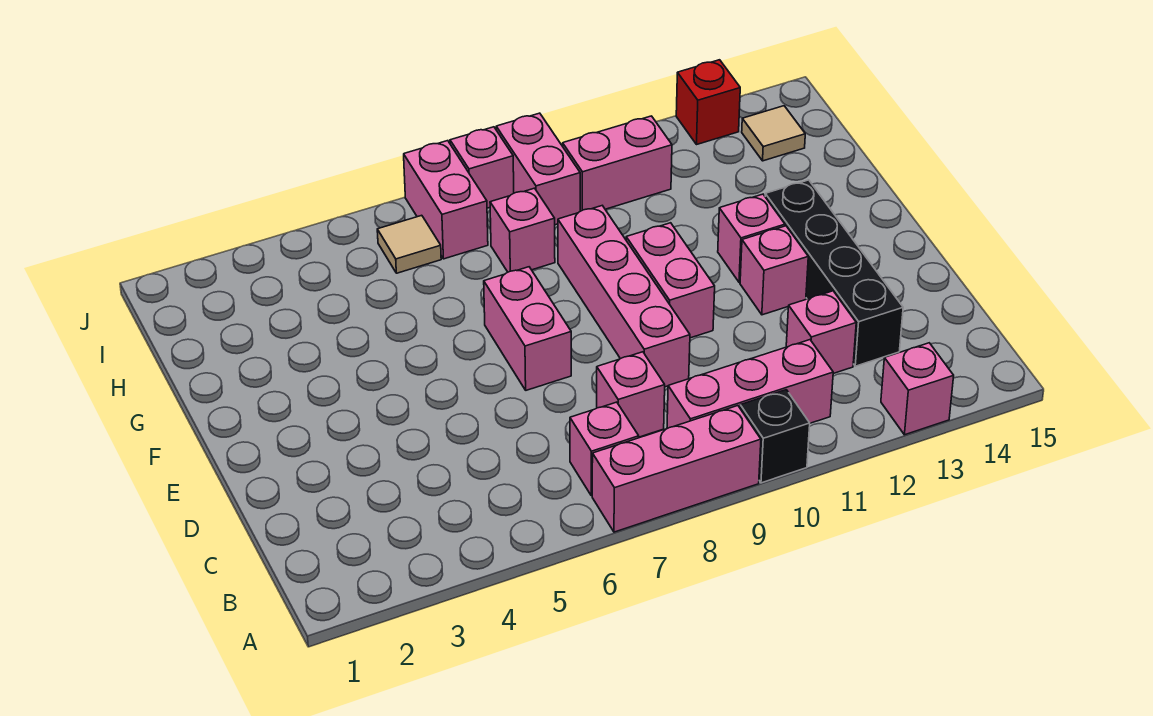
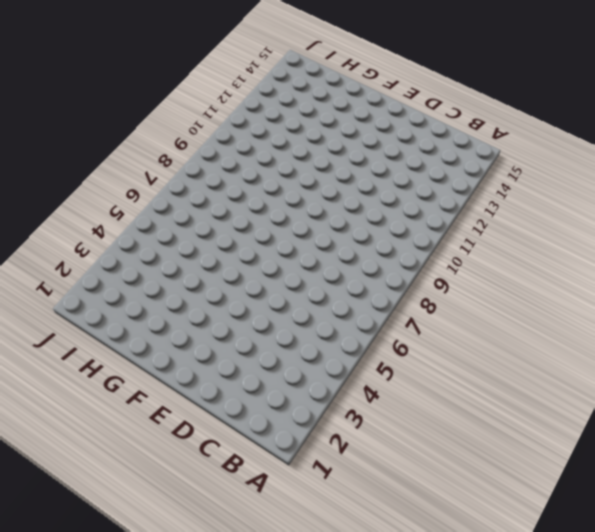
none -> pink 1x3 brick [592,406,761,532]
none -> black 1x1 brick [740,390,810,483]
none -> pink 1x1 brick [881,343,954,435]

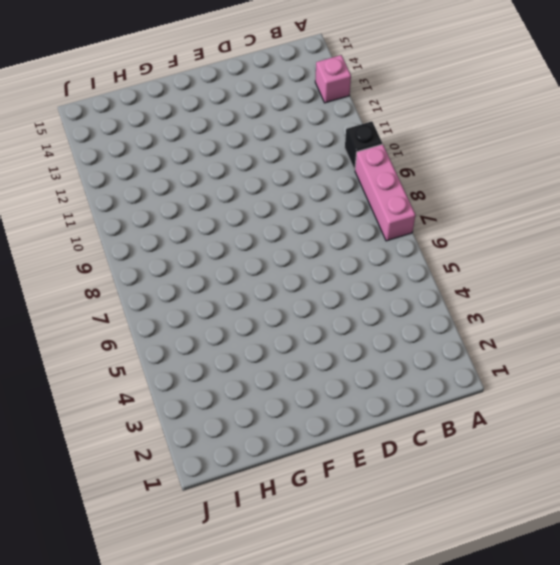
none -> pink 1x1 brick [570,402,639,496]
none -> pink 1x3 brick [667,340,833,429]
none -> pink 1x1 brick [597,352,665,437]

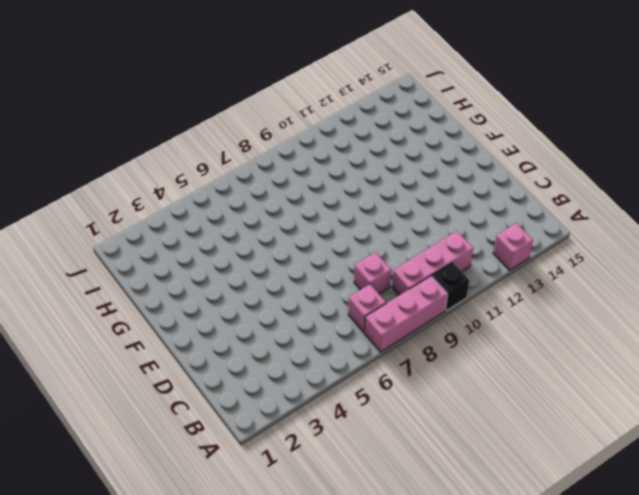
none -> pink 1x1 brick [786,291,856,374]
none -> black 1x4 brick [765,180,903,366]
none -> pink 1x4 brick [558,206,690,387]

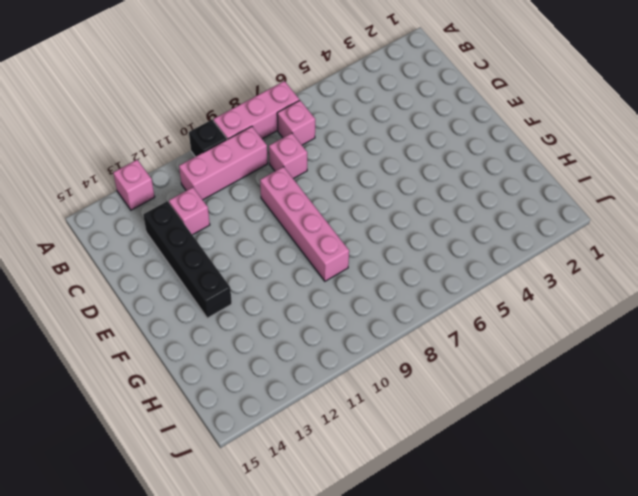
none -> pink 1x2 brick [484,267,571,390]
none -> pink 1x2 brick [626,223,715,338]
none -> pink 1x1 brick [740,226,808,315]

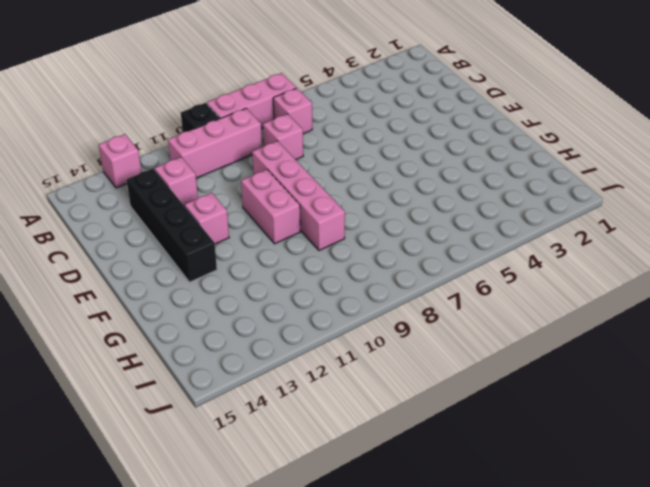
none -> pink 1x2 brick [484,267,571,390]
none -> pink 1x1 brick [718,194,785,282]
none -> pink 1x1 brick [490,188,555,272]

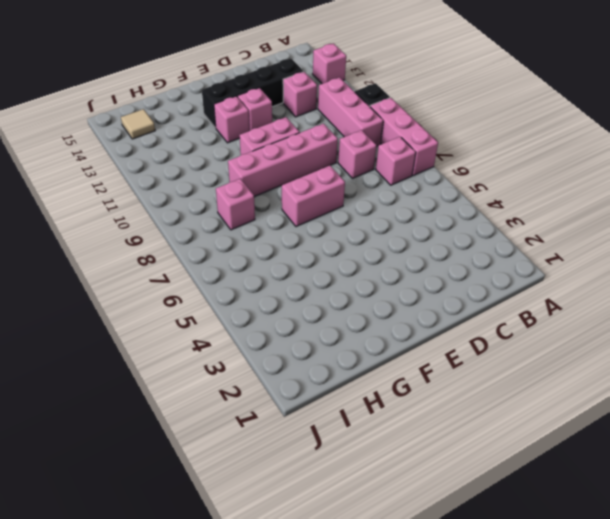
none -> tan 1x1 tile [377,215,441,273]
none -> pink 1x2 brick [404,141,488,259]
none -> pink 1x2 brick [496,113,580,225]

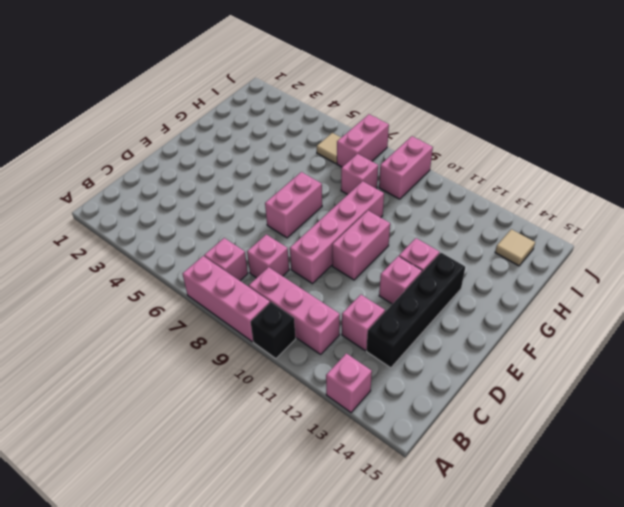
none -> pink 1x2 brick [563,116,672,211]
none -> pink 1x1 brick [450,127,514,208]
none -> red 1x1 brick [676,60,740,144]

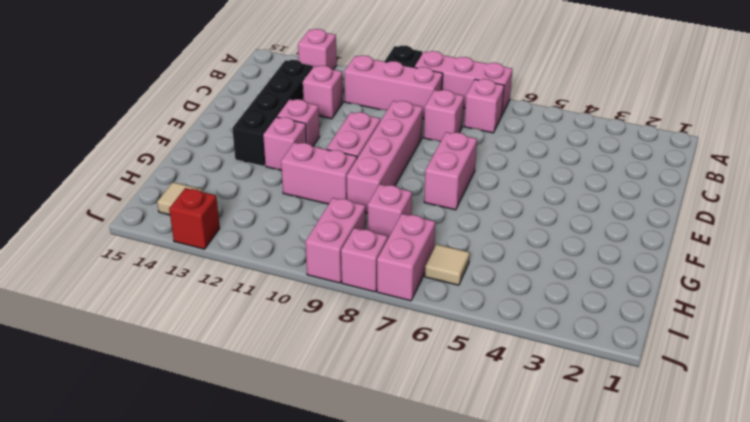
pink 1x2 brick [281,142,357,204] -> pink 1x2 brick moved to [563,116,672,211]

